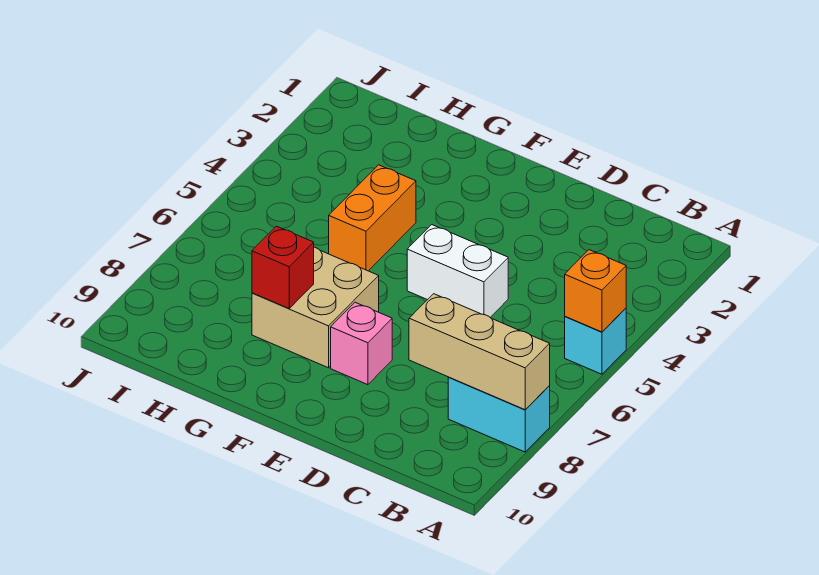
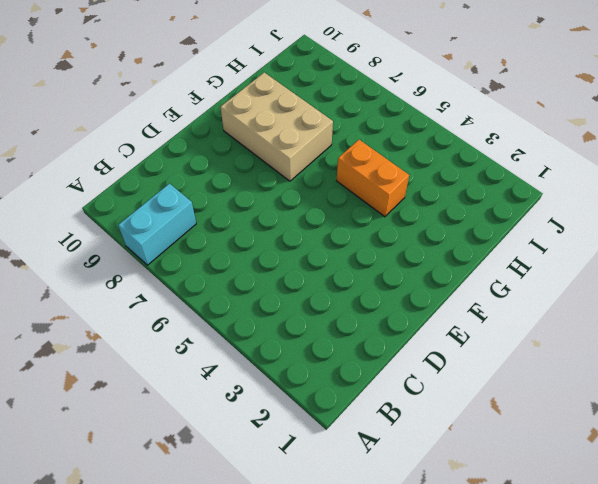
tan 2x3 brick [221,73,333,181] -> tan 2x2 brick [252,247,379,368]
none -> cyan 1x1 brick [565,308,626,374]
none -> white 1x2 brick [407,225,508,317]

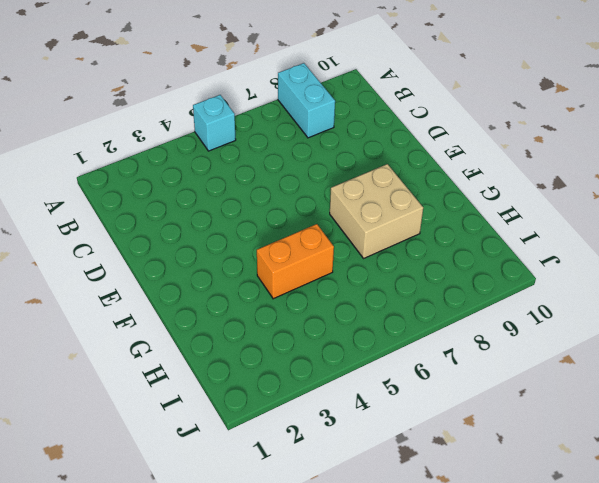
none -> white 1x2 brick [407,225,508,317]
none -> pink 1x1 brick [331,302,392,385]

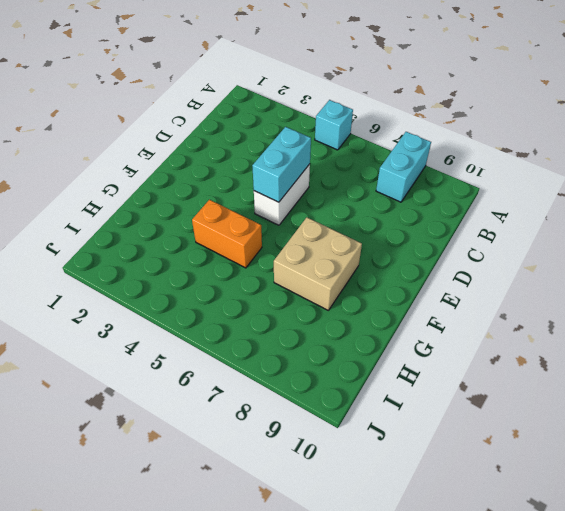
cyan 1x2 brick [252,127,311,202] -> none
none -> pink 1x1 brick [331,302,392,385]
none -> orange 1x1 brick [565,250,626,332]

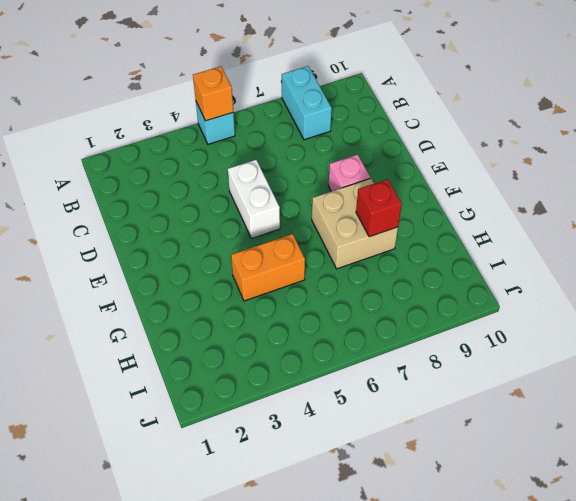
none -> tan 1x3 brick [409,294,550,410]

